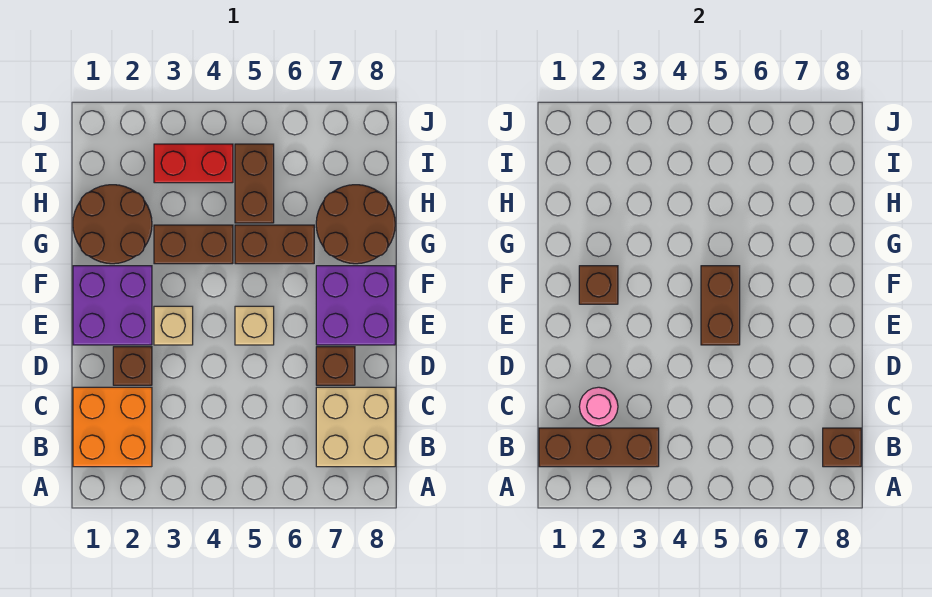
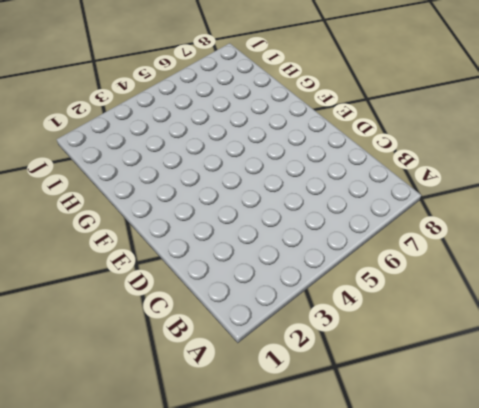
none -> orange 2x2 brick [73,387,152,467]
none -> tan 2x2 brick [316,387,395,467]
none -> brown 1x1 brick [113,347,152,385]

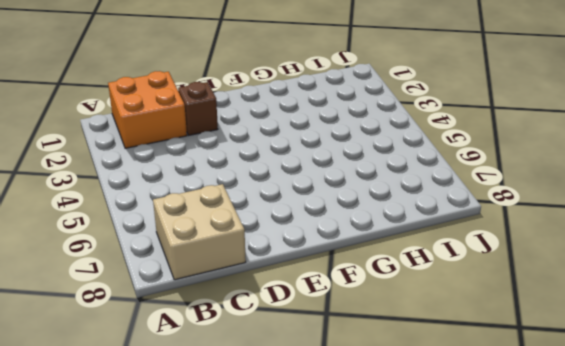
none -> brown 1x1 brick [316,347,355,385]
none -> purple 2x2 brick [73,266,152,345]
none -> tan 1x1 brick [154,306,193,345]

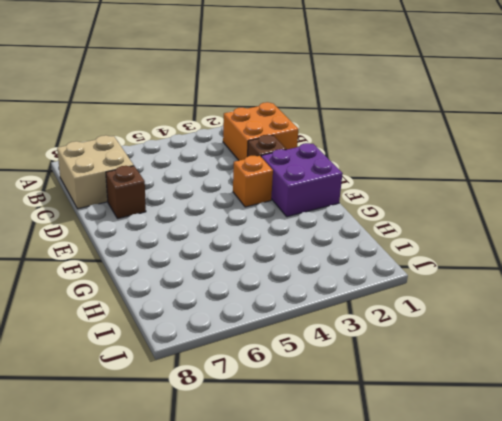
orange 1x1 brick [233,156,273,207] -> tan 1x1 brick [154,306,193,345]
none -> tan 1x1 brick [235,306,274,345]
none -> purple 2x2 brick [316,266,395,345]
none -> brown 2x2 round brick [73,185,152,264]

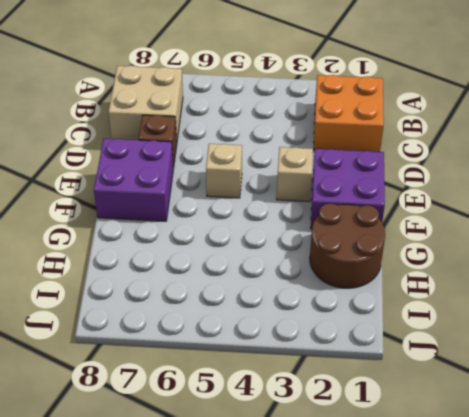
none -> brown 1x1 brick [113,347,152,385]
none -> brown 1x2 brick [154,225,233,264]
none -> brown 1x2 brick [235,225,314,264]

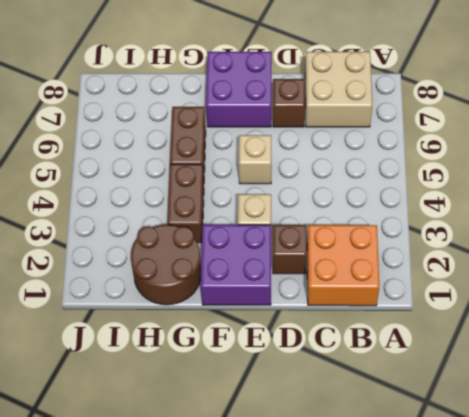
none -> brown 2x2 round brick [316,185,395,264]
none -> brown 1x2 brick [235,144,274,223]
none -> red 1x2 brick [154,144,233,183]

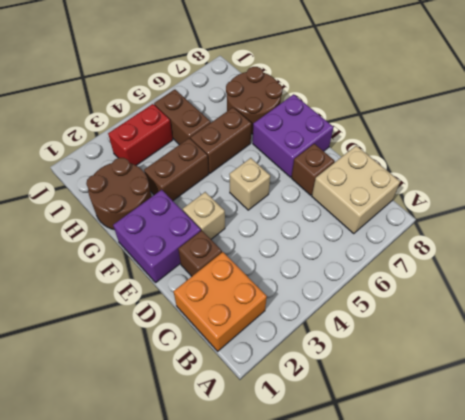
none -> brown 1x3 brick [539,428,659,467]
none -> brown 1x1 brick [823,428,861,467]
none -> pink 1x1 round brick [579,387,618,426]

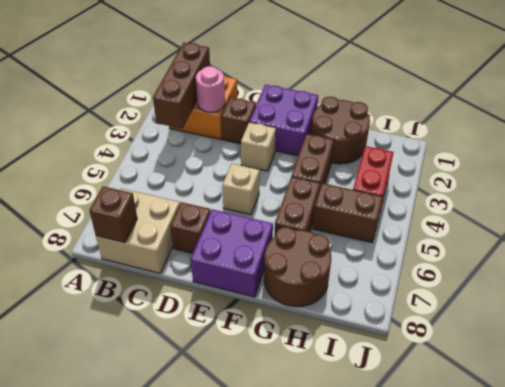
none -> brown 1x2 brick [701,266,740,345]
none -> brown 1x1 brick [579,266,618,304]

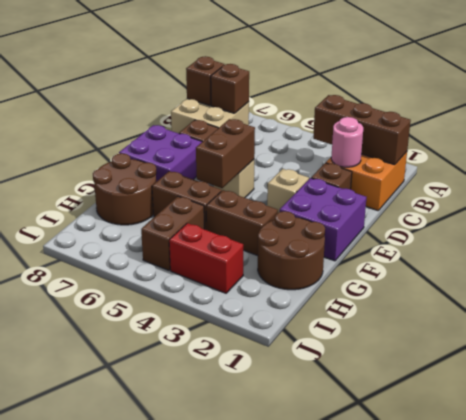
brown 1x1 brick [211,64,249,113] -> brown 1x1 brick moved to [579,266,618,304]

